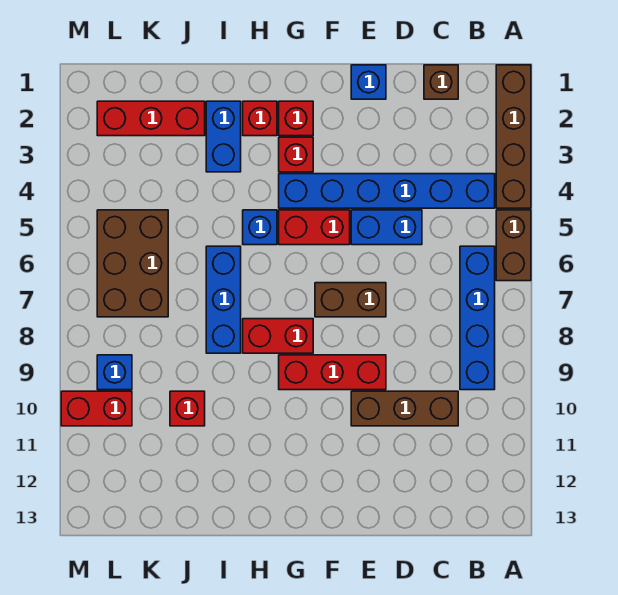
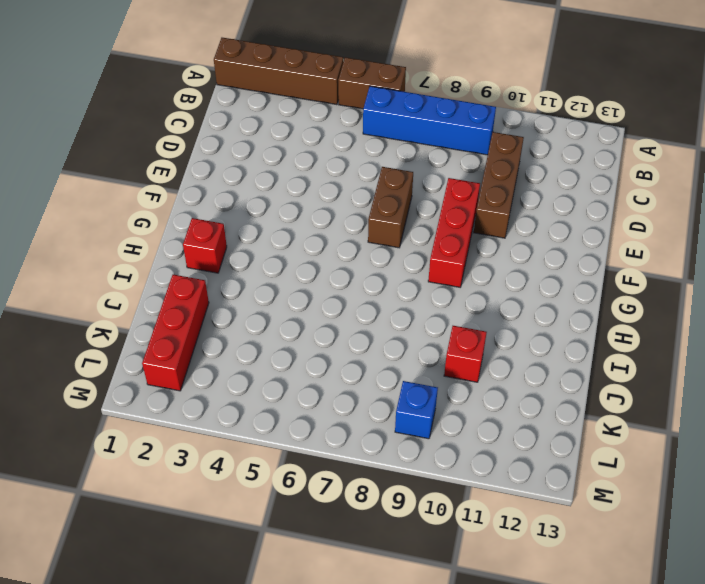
none -> blue 1x6 brick [279,174,495,208]
none -> brown 1x1 brick [424,65,458,99]
none -> blue 1x2 brick [351,210,422,245]

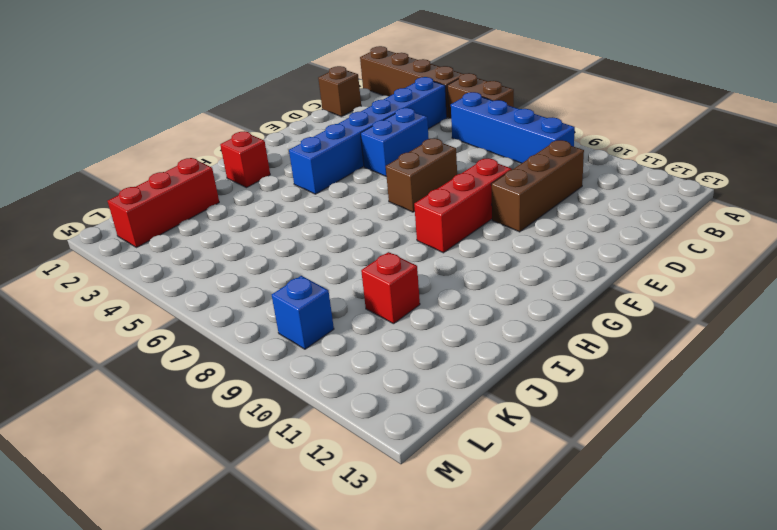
none -> blue 1x1 brick [351,65,386,99]
none -> red 1x2 brick [279,210,350,245]
none -> red 1x1 brick [279,101,313,136]

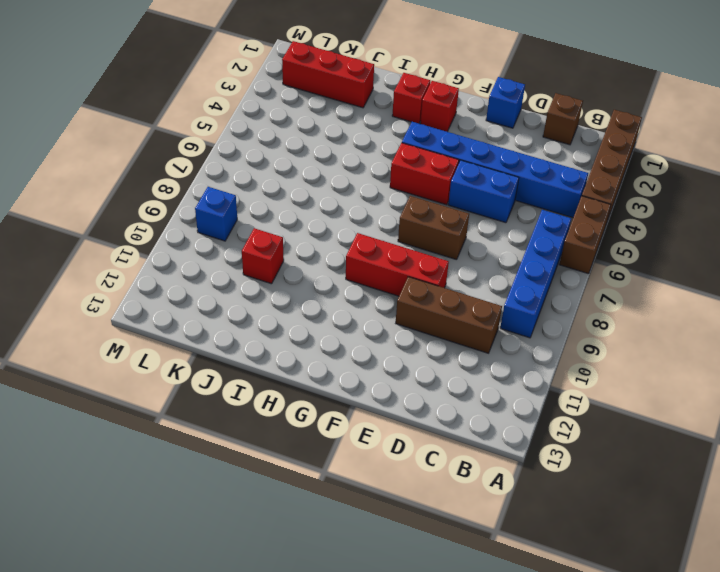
none -> red 1x1 brick [279,137,313,172]
none -> red 1x2 brick [243,319,313,353]
none -> blue 1x1 brick [243,210,277,245]

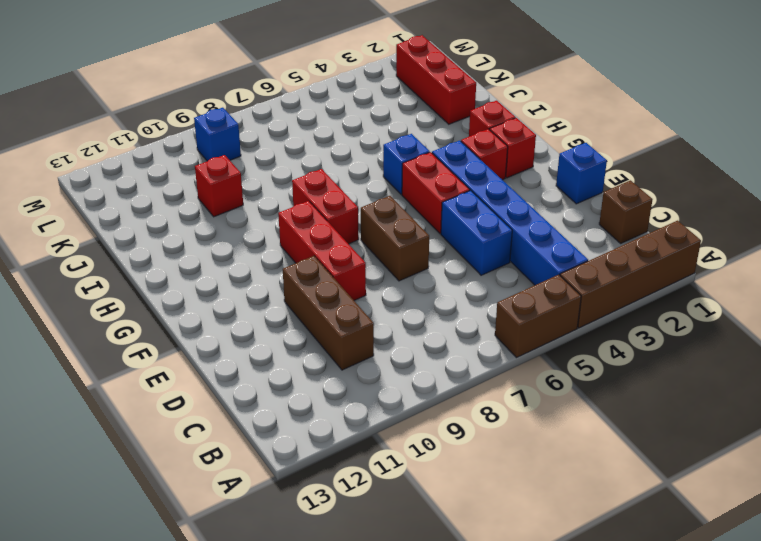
none -> blue 1x4 brick [460,246,495,390]
none -> blue 1x2 brick [206,101,241,172]
none -> blue 1x3 brick [206,246,241,353]

